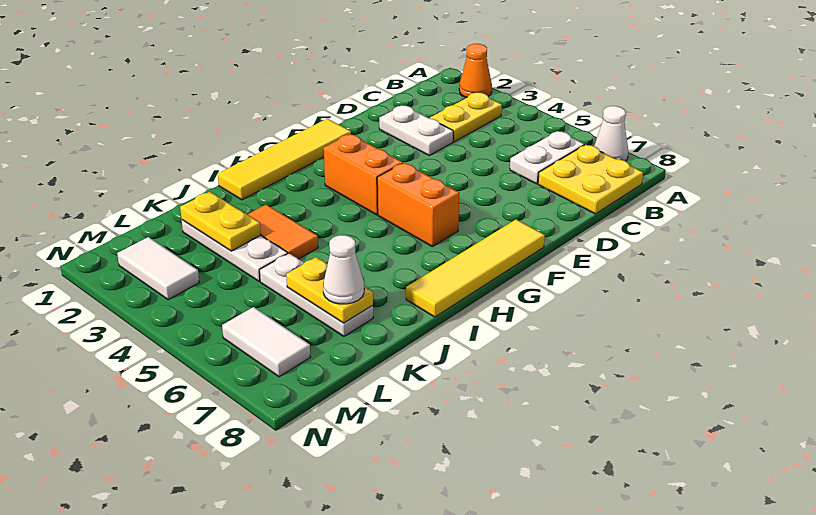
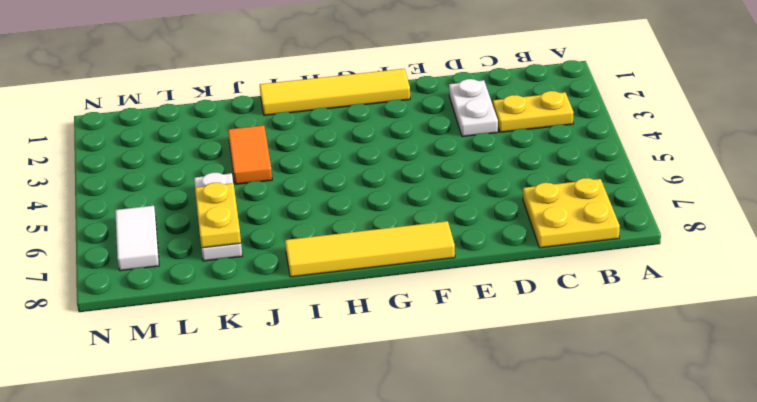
none -> orange 1x1 cone [459,44,492,98]
none -> white 1x1 cone [594,106,628,161]
none -> white 1x2 plate [510,131,584,184]

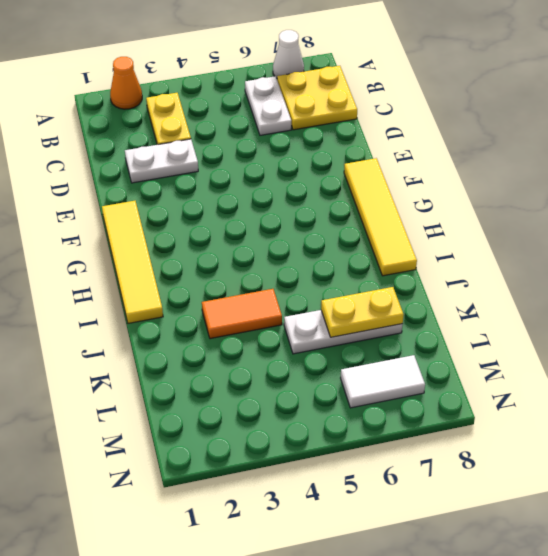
none -> orange 1x2 brick [324,134,402,215]
none -> orange 1x2 brick [377,163,459,247]
none -> white 1x3 plate [182,220,288,281]

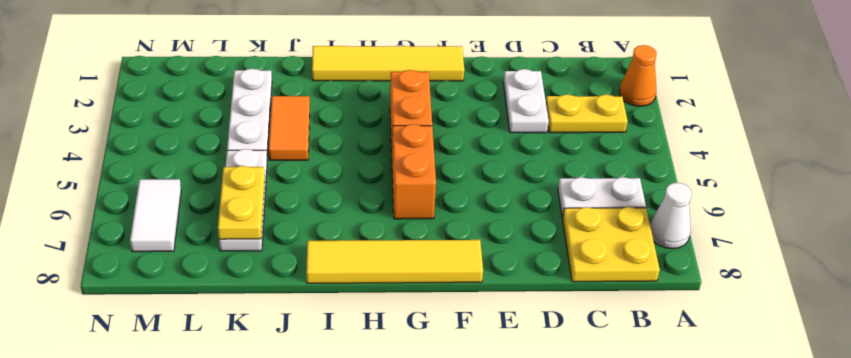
none -> white 1x2 tile [117,237,199,300]
none -> yellow 1x2 plate [180,192,261,251]
none -> white 1x1 cone [323,235,364,304]

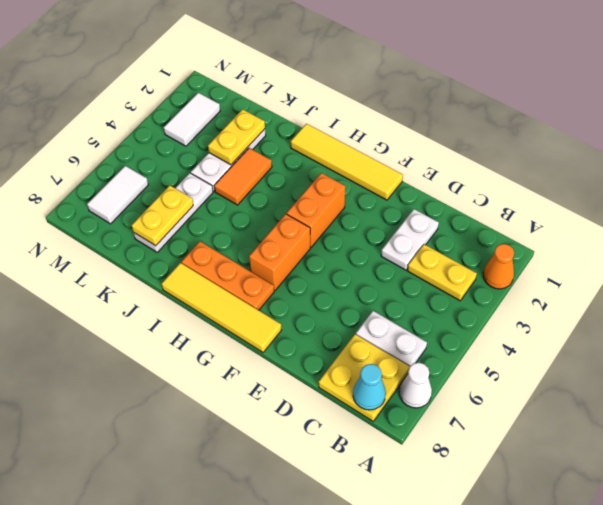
cyan 1x1 cone [353,364,386,410] -> none
orange 1x3 plate [181,242,274,310] -> none
none -> white 1x1 cone [323,235,364,304]

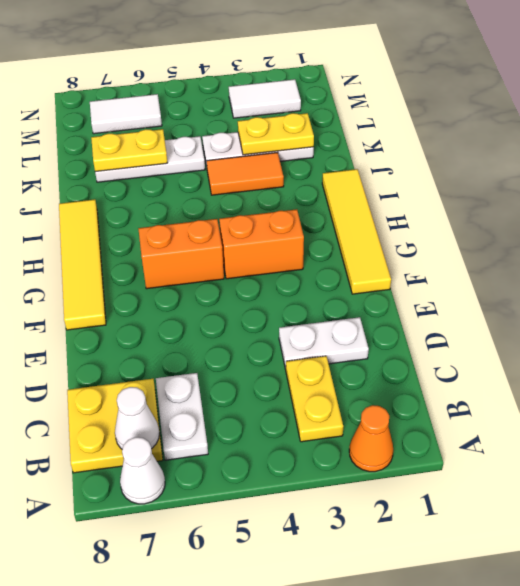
white 1x1 cone [115,387,159,449] -> white 1x1 cone moved to [323,235,364,304]

